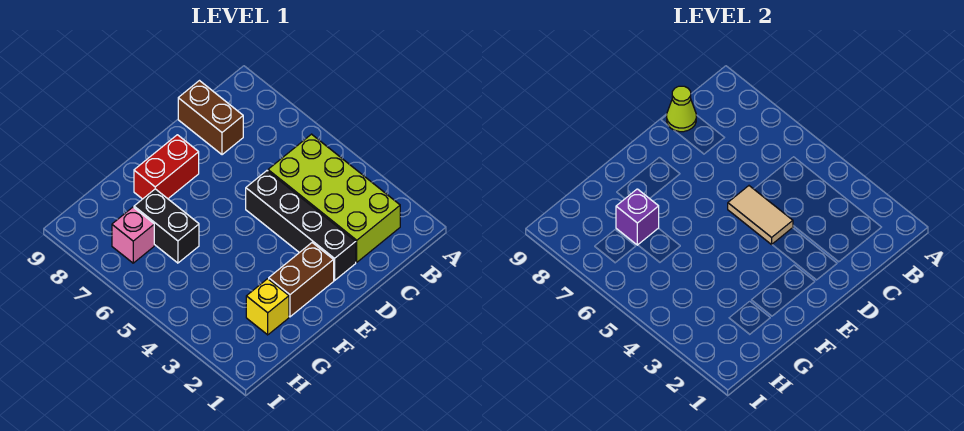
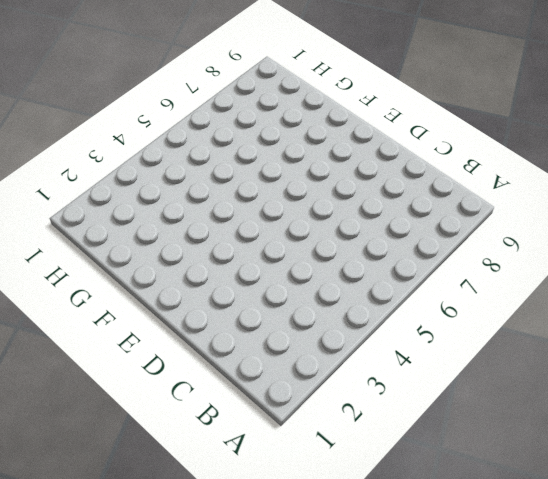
none -> lime 2x4 brick [268,134,400,262]
none -> brown 1x2 brick [178,81,243,155]

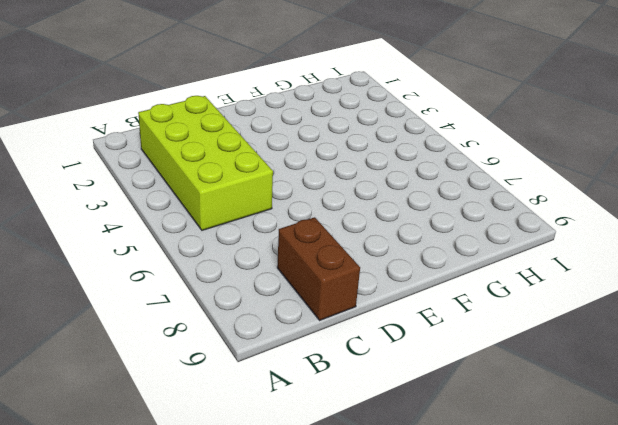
none -> black 1x4 brick [246,171,356,280]
none -> brown 1x2 brick [269,243,334,317]

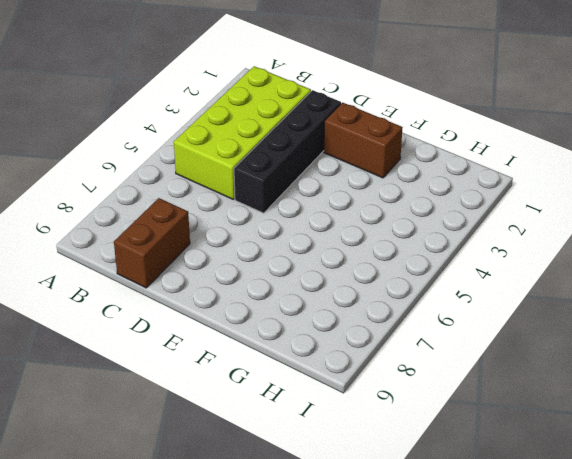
none -> red 1x2 brick [134,135,199,199]
none -> yellow 1x1 brick [246,279,289,335]

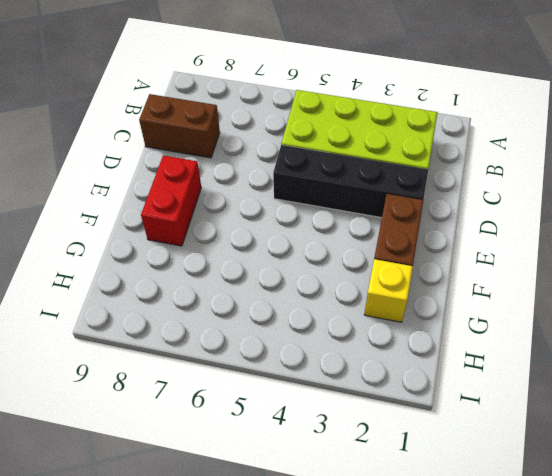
none -> black 1x2 brick [134,189,199,263]
none -> pink 1x1 brick [112,207,154,263]

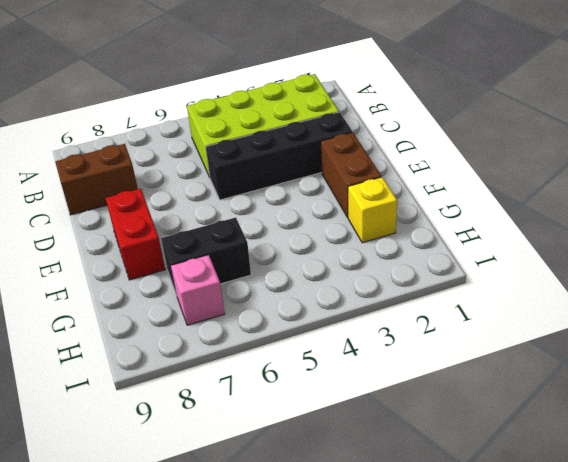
none -> lime 1x1 cone [667,86,696,132]
none -> tan 1x2 tile [728,186,793,244]

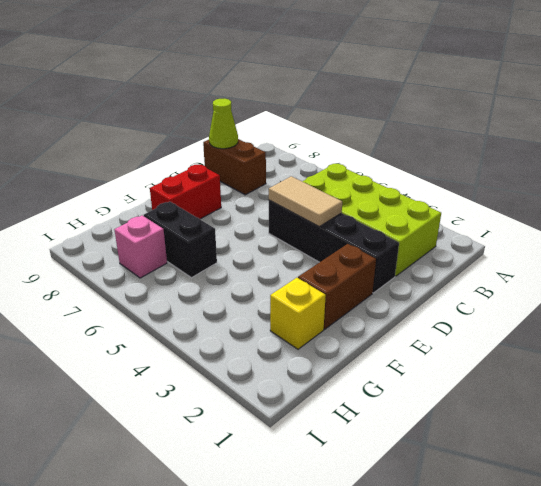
none -> purple 1x1 brick [616,189,659,245]

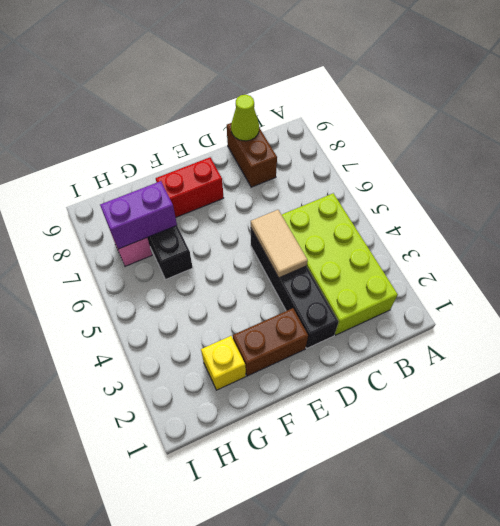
purple 1x2 brick [100,181,177,249] -> purple 1x1 brick [616,189,659,245]

